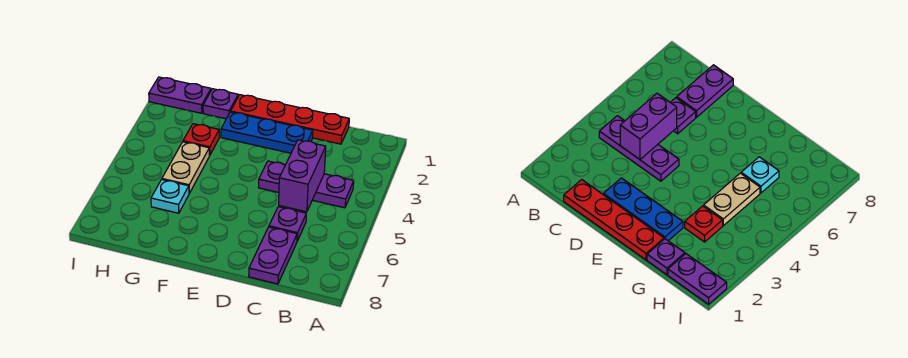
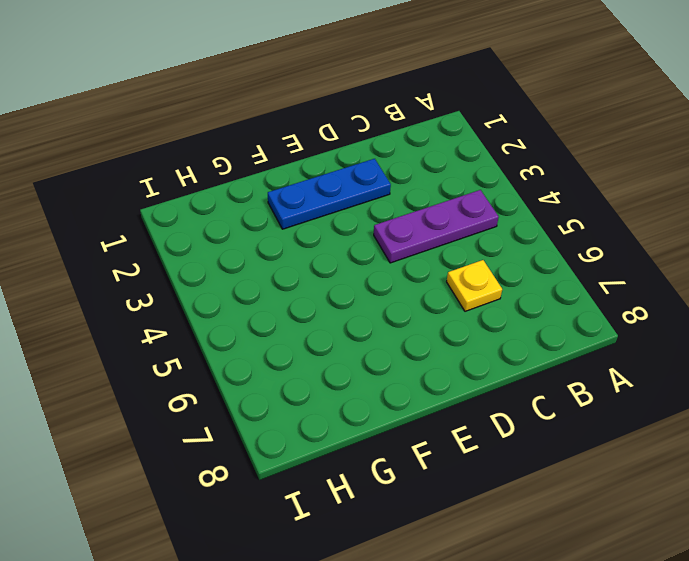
yellow 1x1 plate [447,260,502,311] -> purple 1x1 plate [269,207,306,241]
none -> red 1x4 plate [231,95,349,144]
none -> purple 1x2 plate [249,227,297,284]

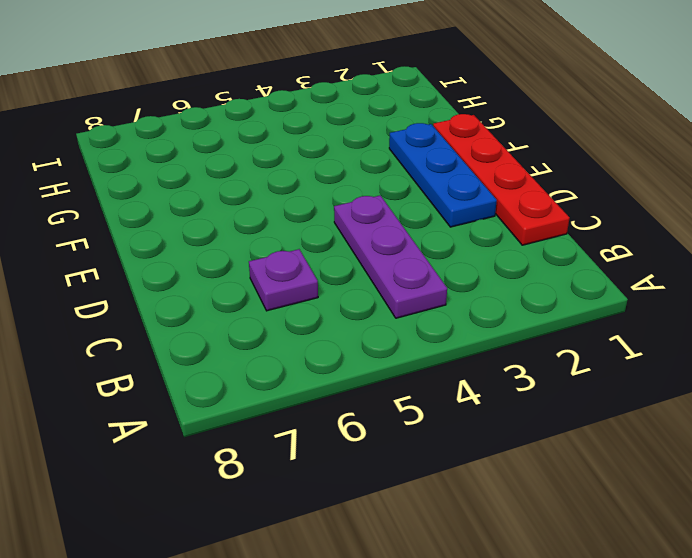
none -> purple 1x2 plate [249,227,297,284]
none -> purple 1x1 plate [203,89,238,119]

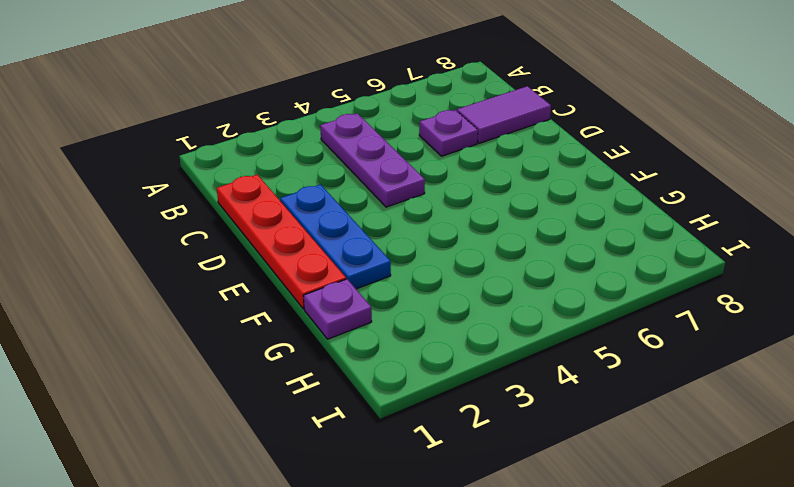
purple 1x2 tile [457,86,551,143] -> purple 1x2 plate [249,227,297,284]
none -> red 1x1 plate [183,124,219,156]
none -> tan 1x2 plate [162,142,209,193]

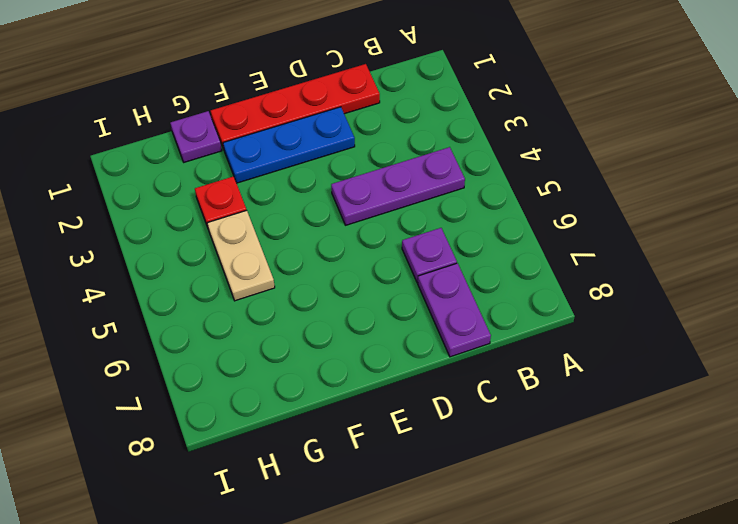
none -> cyan 1x1 plate [151,179,189,213]
none -> purple 1x2 plate [149,77,211,113]

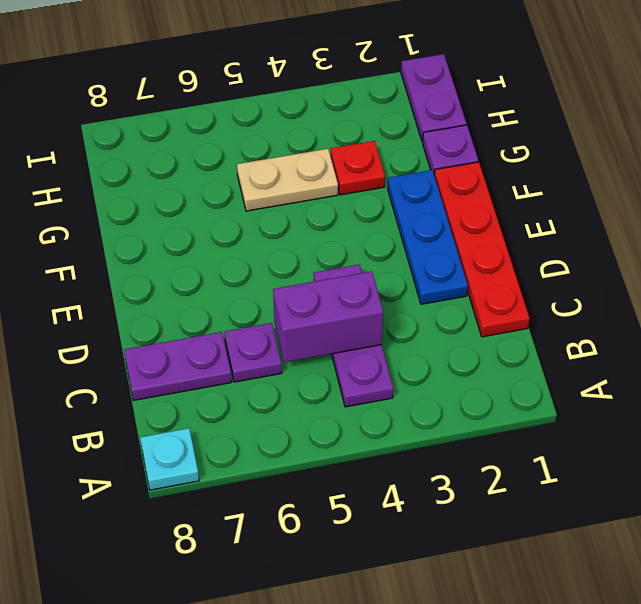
cyan 1x1 plate [140,428,199,490] -> cyan 1x1 plate moved to [151,179,189,213]

